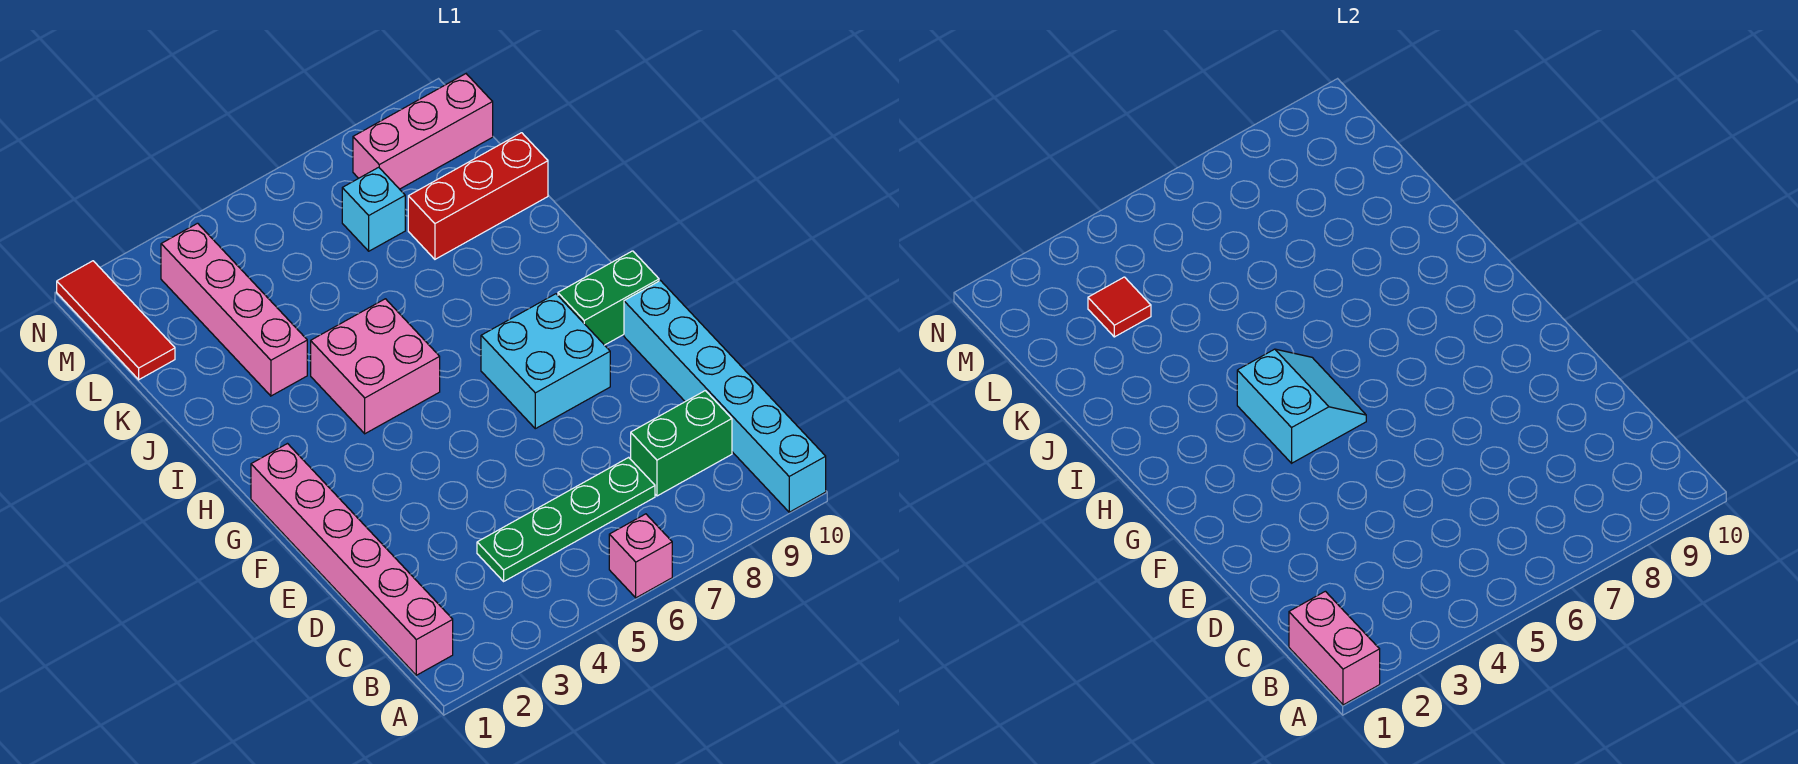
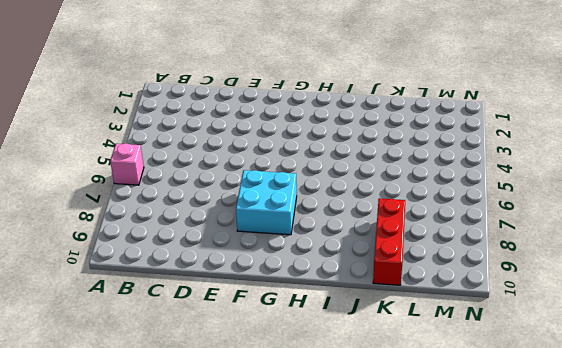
none -> cyan 1x6 brick [624,280,826,512]
none -> pink 1x6 brick [251,444,453,675]
none -> green 1x4 plate [477,457,655,581]

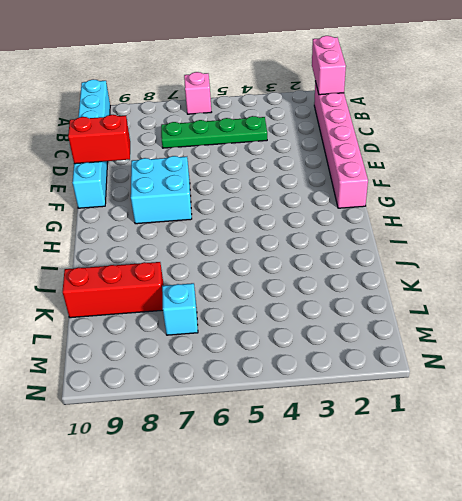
red 1x2 brick [68,115,130,164] -> none
none -> green 1x2 brick [631,391,732,496]
none -> green 1x2 brick [558,251,659,345]
none -> pink 2x2 brick [311,299,440,434]

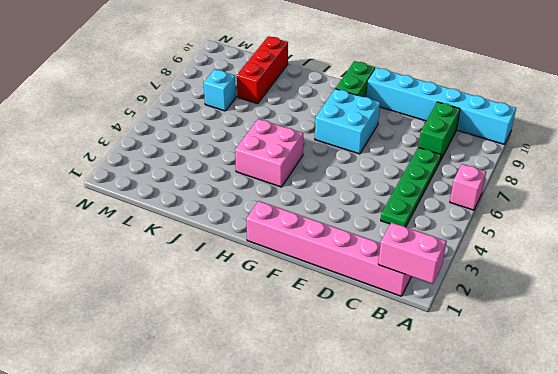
none -> pink 1x4 brick [161,223,307,396]
none -> red 1x3 tile [57,261,175,380]
none -> pink 1x3 brick [353,74,493,189]

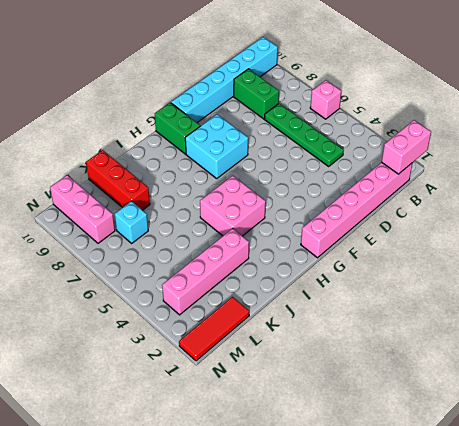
none -> cyan 2x2 slope [1237,349,1366,463]
none -> red 1x1 tile [1088,277,1151,337]

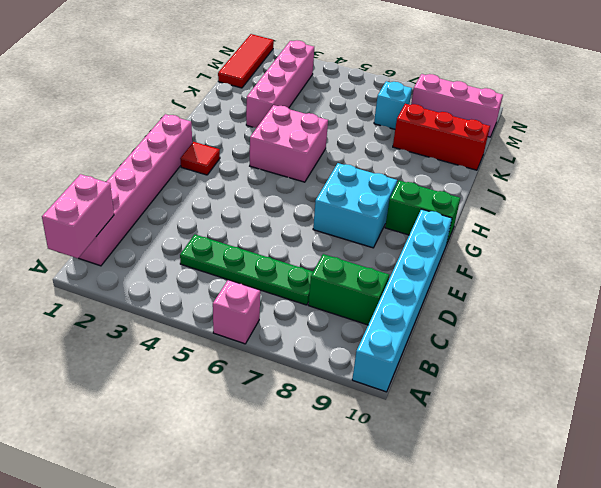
red 1x1 tile [180,142,220,175] -> red 1x1 tile moved to [1088,277,1151,337]
none -> cyan 2x2 slope [1237,349,1366,463]

